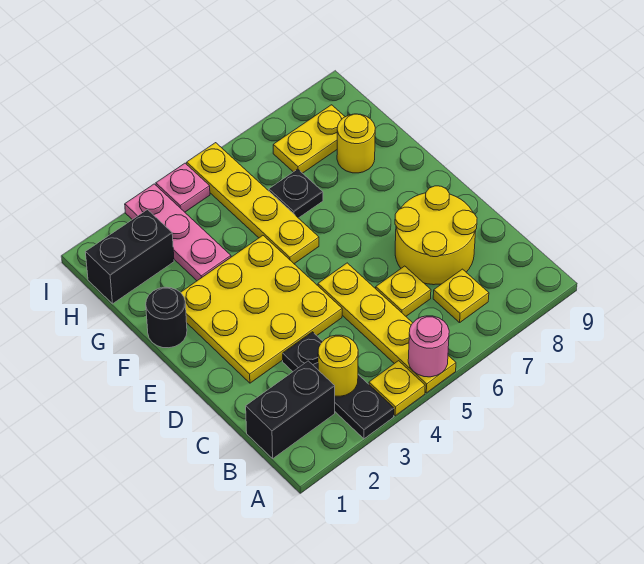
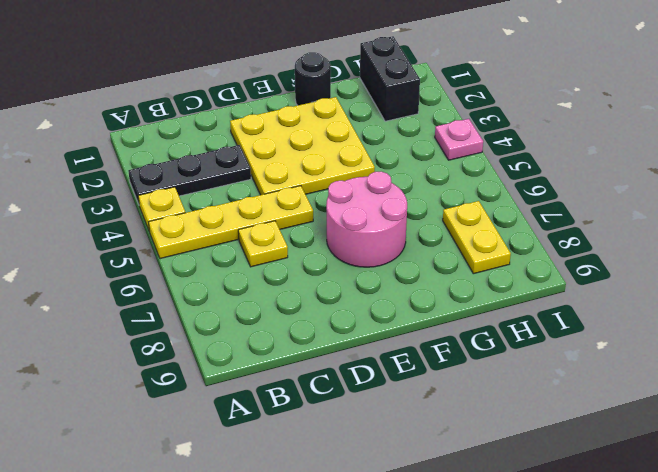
pink 2x2 round brick [326,172,407,267] -> none
none -> black 1x2 brick [246,361,335,458]
none -> yellow 1x1 plate [433,269,489,323]
none -> yellow 2x2 round brick [395,186,477,285]

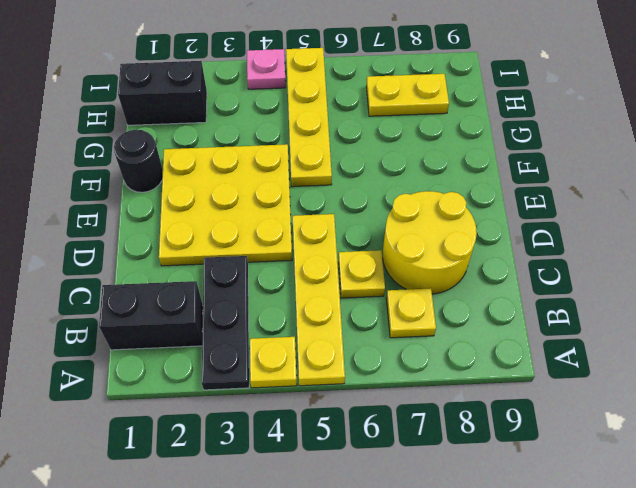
none -> pink 1x3 plate [125,184,231,281]
none -> black 1x1 plate [269,169,323,218]
none -> yellow 1x1 round brick [337,114,375,173]

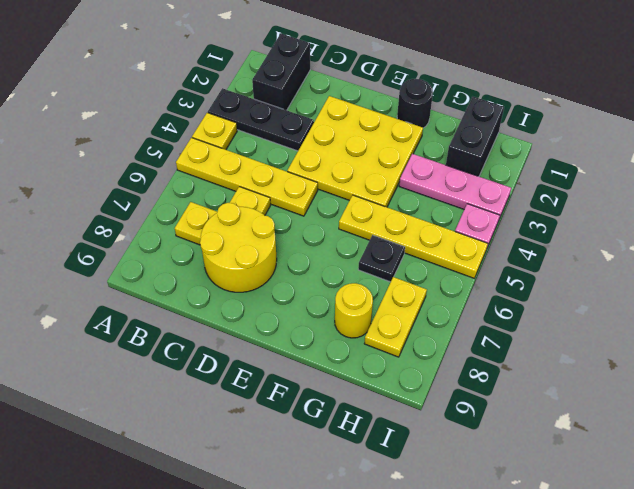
none -> pink 1x1 round brick [408,316,449,377]
none -> yellow 1x1 round brick [318,335,358,396]

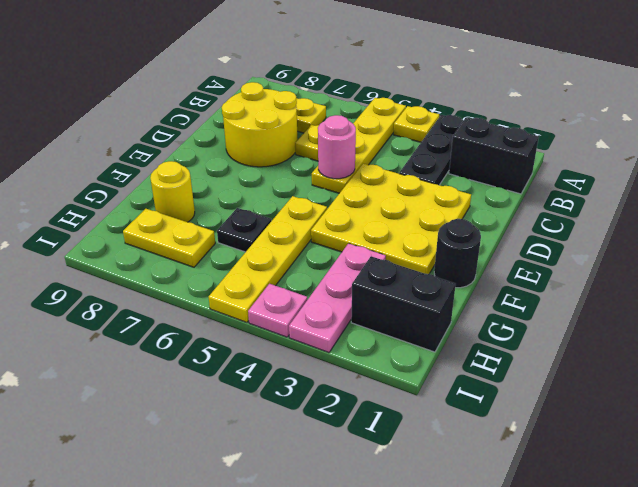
pink 1x1 round brick [318,115,356,179] -> pink 1x1 round brick moved to [408,316,449,377]
none -> yellow 1x1 round brick [318,335,358,396]

